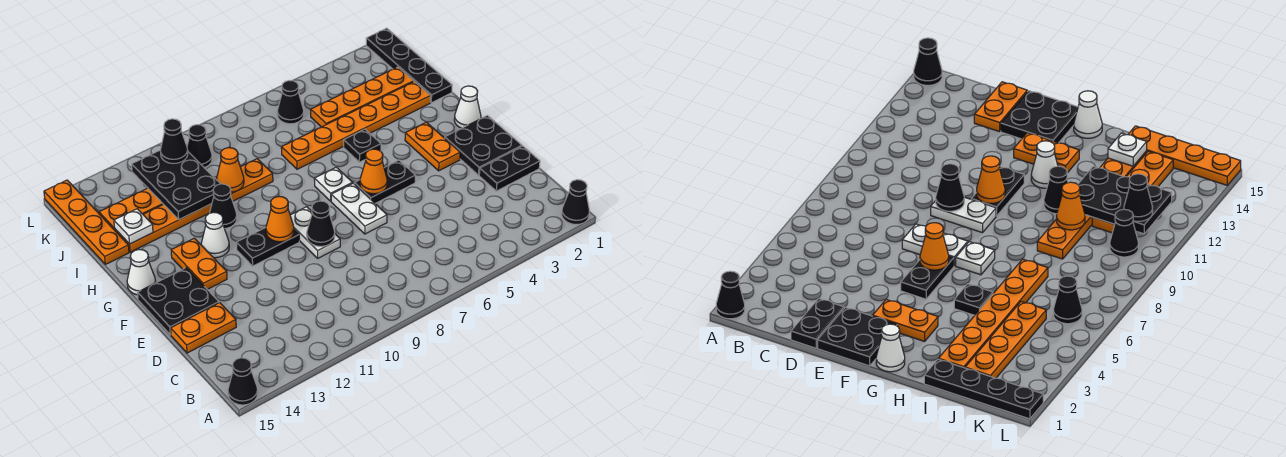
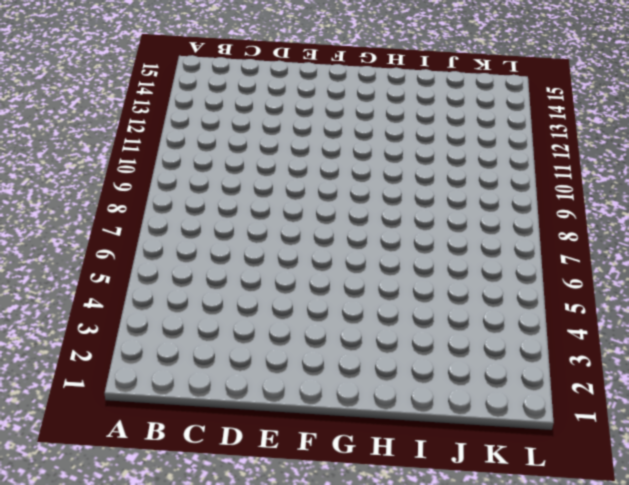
none -> black 1x1 cone [562,180,589,225]
none -> black 1x1 cone [228,358,258,405]
none -> black 1x2 plate [479,146,540,191]
none -> orange 1x2 plate [171,303,236,353]

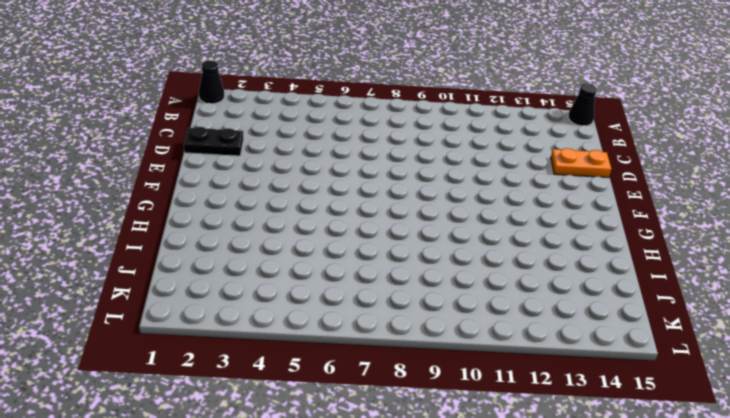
none -> black 2x2 plate [445,115,522,175]
none -> white 1x2 plate [331,183,387,234]
none -> white 1x2 plate [290,207,340,258]
none -> black 2x2 plate [138,268,219,335]

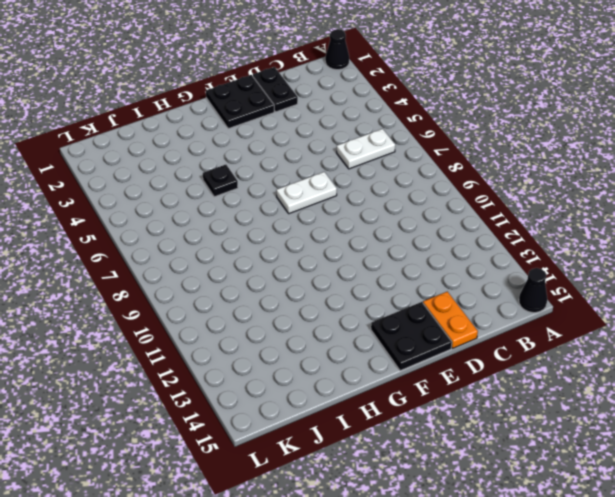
white 1x2 plate [337,129,395,169] -> white 1x2 plate moved to [290,207,340,258]
none -> orange 1x2 plate [405,122,460,171]
none -> black 1x2 plate [354,160,415,203]
none -> black 1x2 plate [236,228,299,266]
none -> orange 1x2 plate [171,238,227,289]

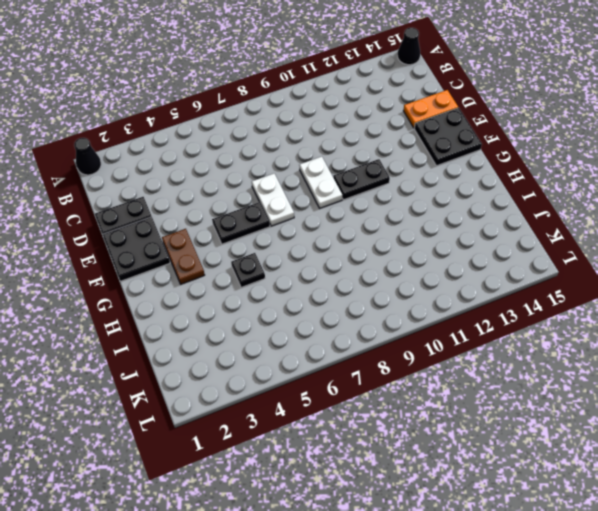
brown 1x2 plate [162,229,205,284] -> orange 1x2 plate [405,122,460,171]
none -> orange 1x2 plate [171,238,227,289]
none -> white 1x1 cone [454,86,481,128]
none -> white 1x1 plate [314,167,353,201]
none -> white 1x1 cone [201,212,229,258]

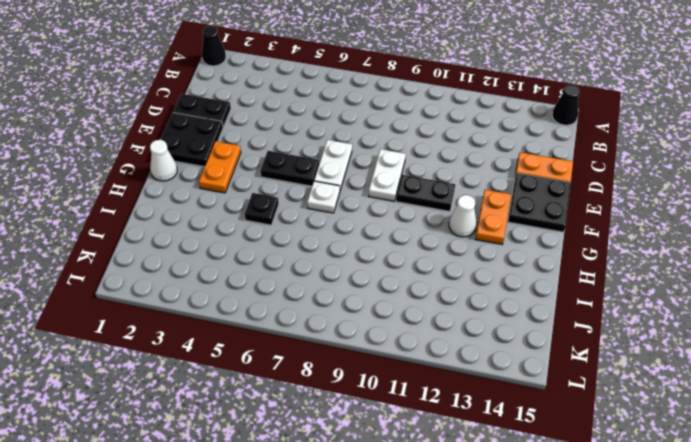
none -> white 1x1 cone [127,250,156,295]
none -> black 1x1 cone [210,184,237,229]
none -> black 1x4 plate [366,28,452,103]
none -> orange 1x6 plate [281,82,431,169]

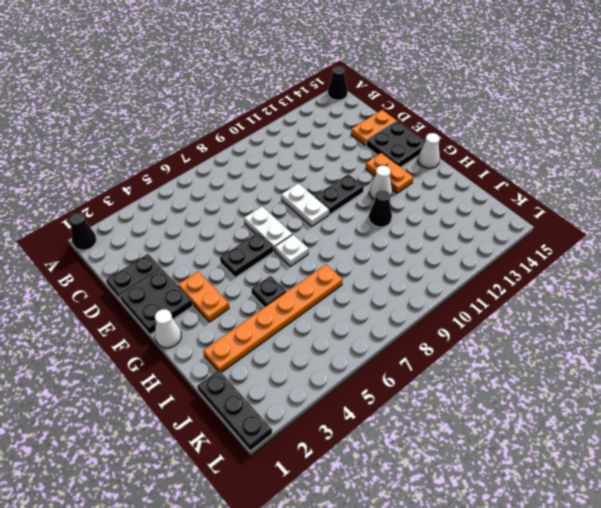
black 1x3 plate [197,370,272,451] -> black 1x4 plate [366,28,452,103]
none -> orange 1x6 plate [115,159,273,252]
none -> orange 1x4 plate [44,180,129,264]
none -> orange 1x4 plate [311,67,414,127]
none -> orange 1x4 plate [99,188,163,230]

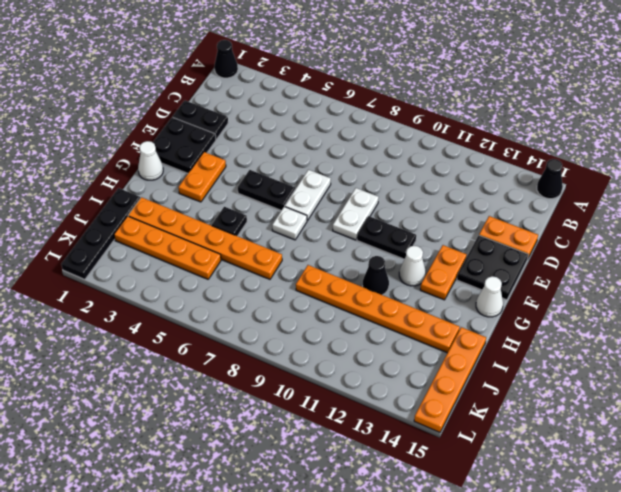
none -> orange 1x4 plate [99,188,163,230]
none -> black 1x1 cone [277,80,304,124]
none -> black 1x1 cone [187,125,212,167]
none -> black 1x1 cone [307,201,335,246]

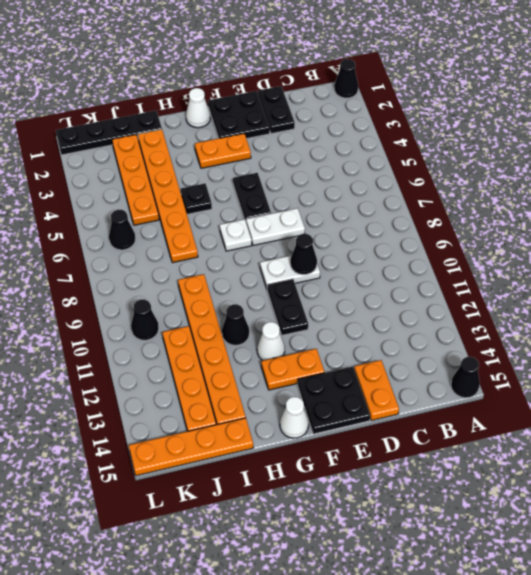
none -> orange 1x1 cone [360,149,387,194]
none -> orange 1x1 cone [266,196,294,242]
none -> orange 1x1 cone [216,148,244,192]
none -> black 2x3 plate [132,151,220,220]

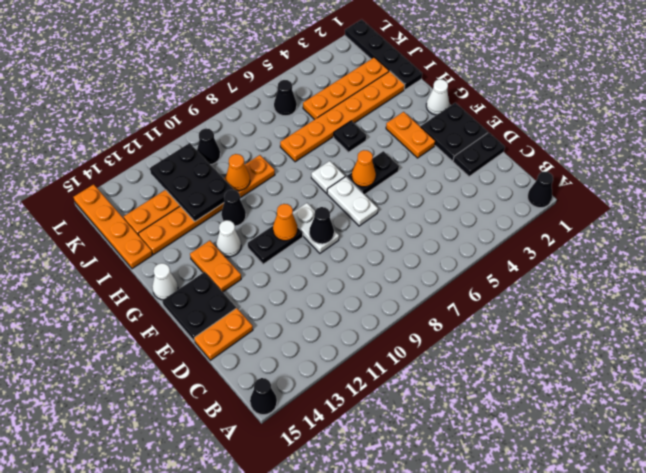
none -> white 1x1 plate [114,209,153,244]
none -> black 1x1 cone [160,119,188,164]

